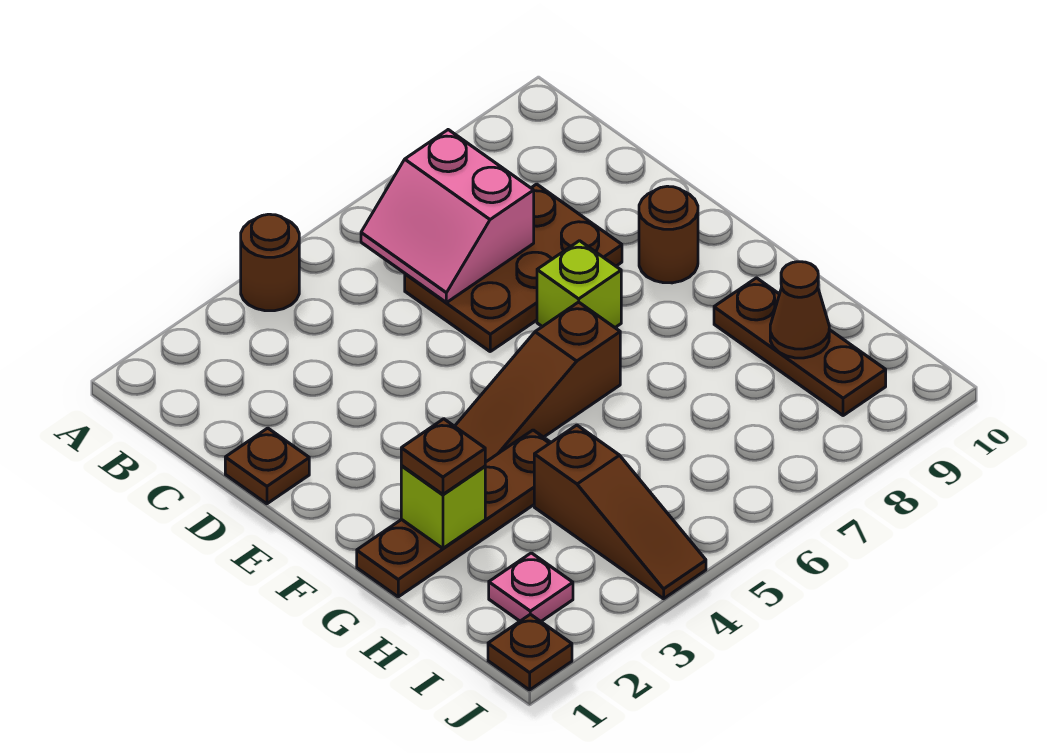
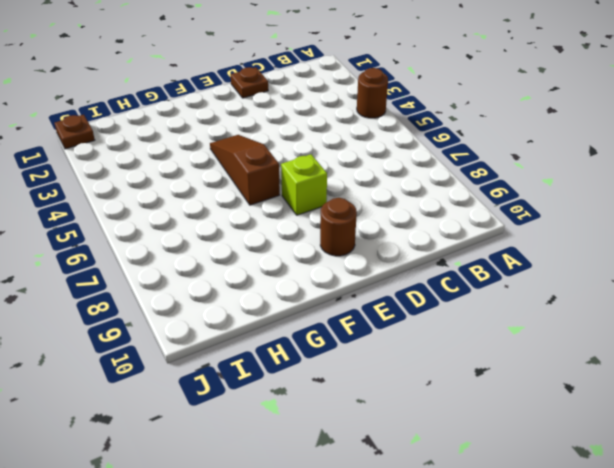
none -> brown 2x3 plate [405,184,622,351]
none -> brown 1x4 plate [357,430,551,597]
none -> brown 1x3 plate [714,278,886,416]

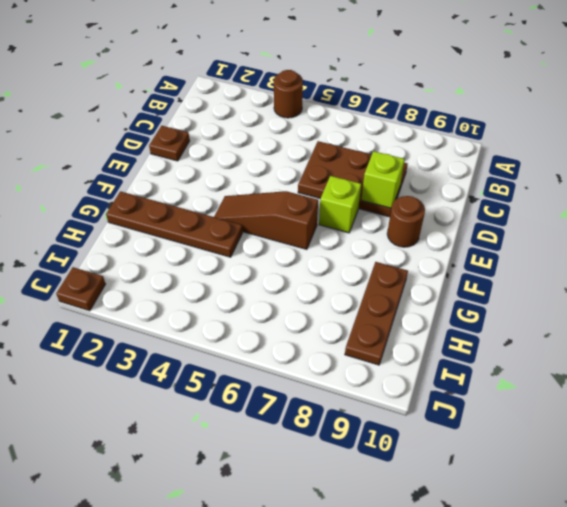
lime 1x1 brick [361,151,405,208] -> lime 1x1 brick moved to [401,466,485,548]
none -> brown 1x3 slope [534,425,706,599]
none -> pink 1x1 plate [489,553,573,621]
none -> pink 2x2 slope [361,130,534,303]

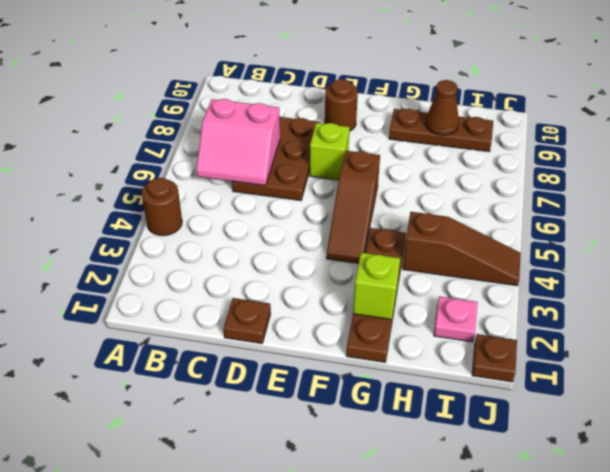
none -> brown 1x1 plate [401,419,485,494]

